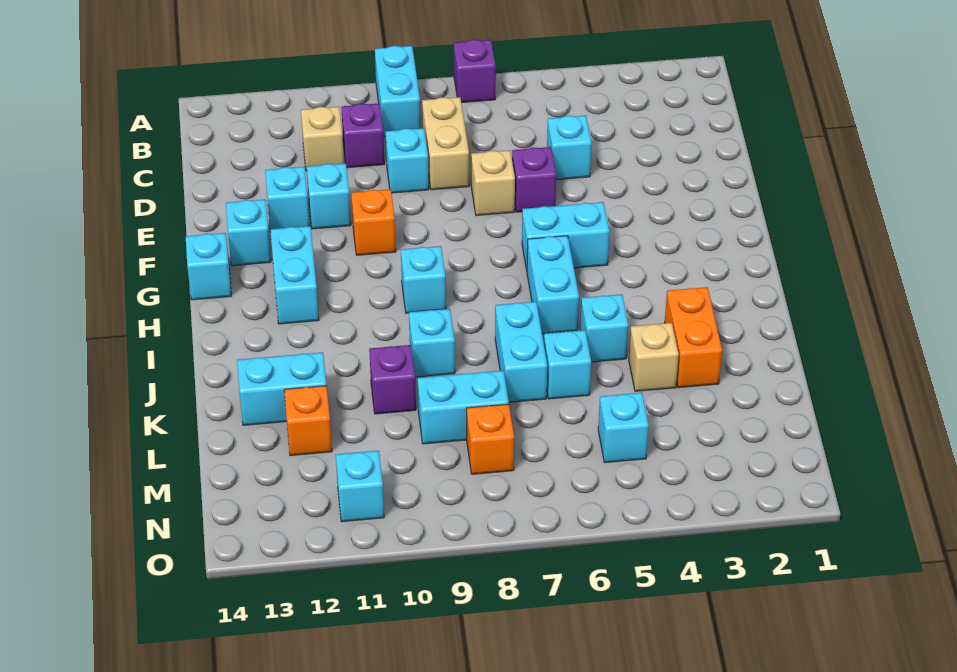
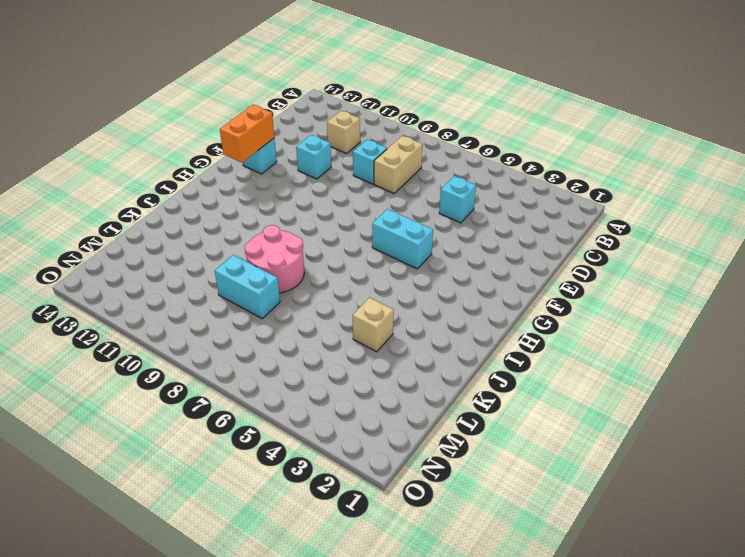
orange 1x2 brick [220,105,274,163] -> orange 1x2 brick moved to [665,287,722,388]
pink 2x2 round brick [245,225,304,293] -> cyan 1x1 brick [409,309,455,377]
none -> purple 1x1 brick [454,40,496,103]
none -> cyan 1x2 brick [375,46,421,136]
none -> purple 1x1 brick [341,103,385,168]
none -> purple 1x1 brick [512,147,556,212]

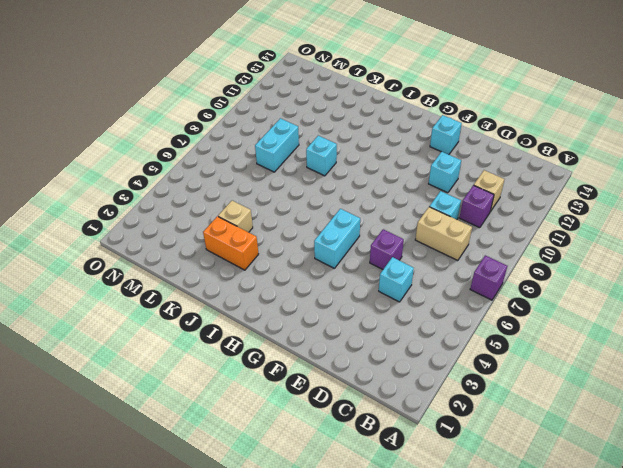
none -> cyan 1x2 brick [375,46,421,136]
none -> tan 1x1 brick [471,150,515,216]
none -> cyan 1x1 brick [265,167,310,232]
none -> orange 1x1 brick [351,189,396,255]

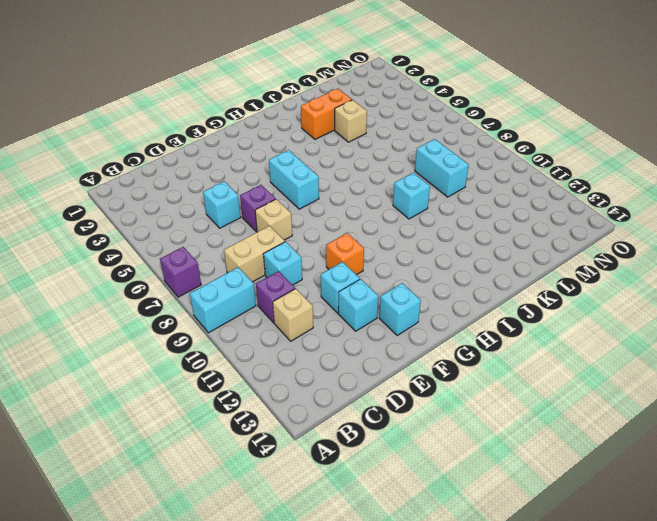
none -> cyan 1x2 brick [270,226,319,324]
none -> cyan 1x1 brick [186,233,231,300]
none -> cyan 1x2 brick [527,236,579,334]
none -> cyan 1x1 brick [401,246,446,313]

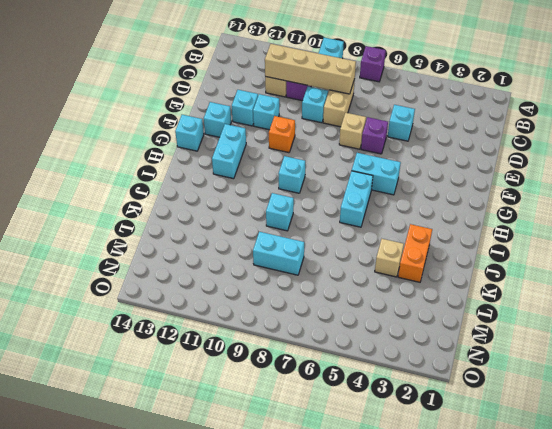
tan 1x4 brick [265,44,356,94] -> none
none -> cyan 1x1 brick [580,294,628,362]
none -> cyan 1x2 brick [495,302,547,402]
none -> cyan 1x1 brick [544,330,591,399]
none -> purple 1x1 brick [369,345,416,414]

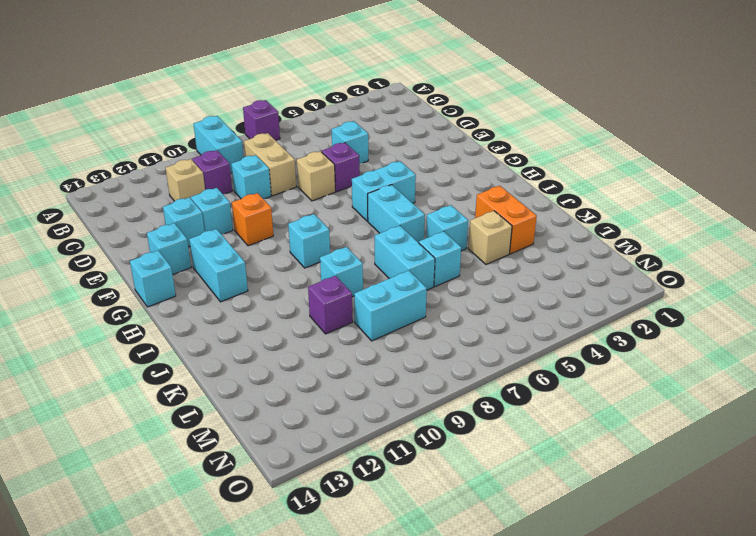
none -> cyan 1x2 brick [237,352,327,425]
none -> orange 1x1 brick [284,386,332,456]
none -> cyan 1x1 brick [598,393,649,463]
none -> orange 1x1 brick [467,404,514,474]

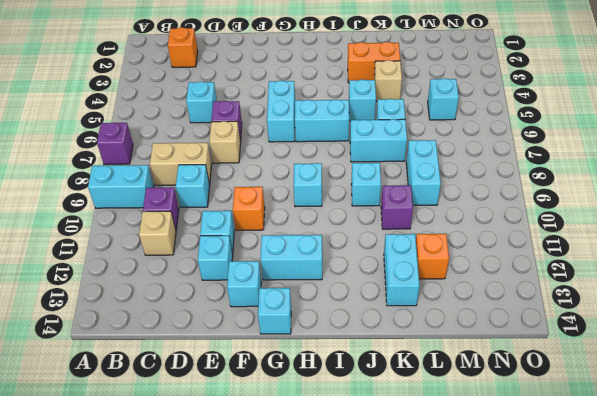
orange 1x1 brick [168,27,198,67] -> orange 1x1 brick moved to [467,404,514,474]
none -> cyan 1x1 brick [336,451,384,522]

